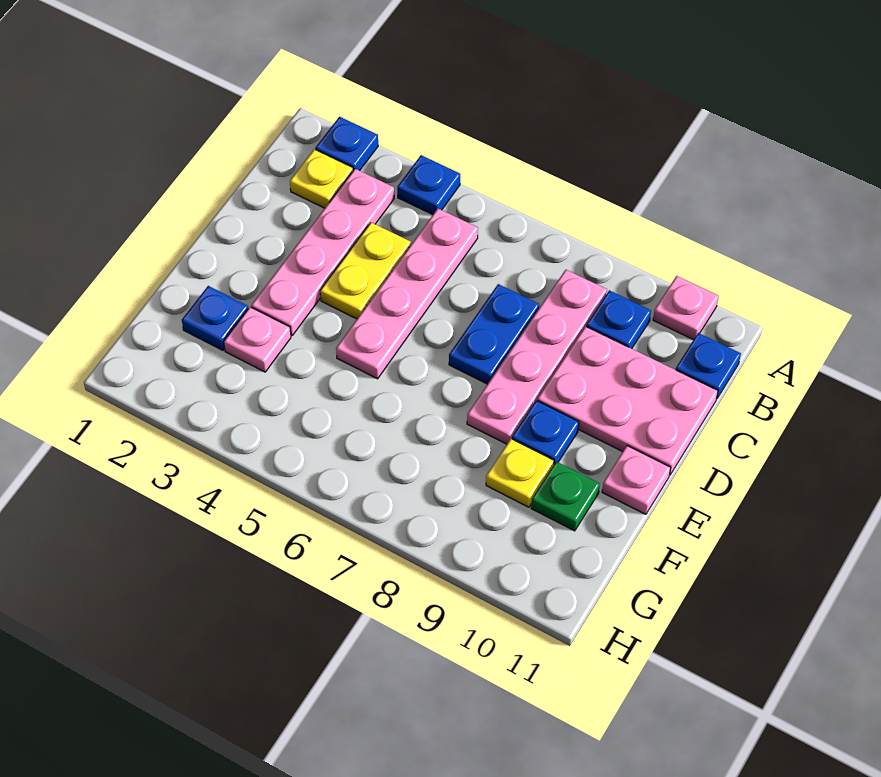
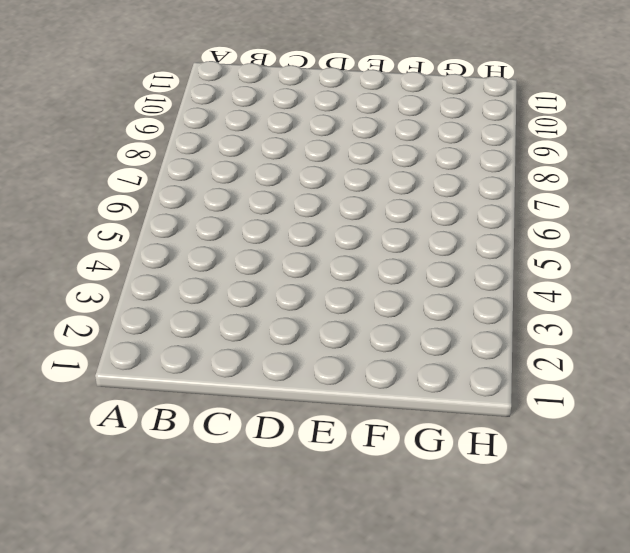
none -> blue 1x1 plate [315,117,378,171]
none -> blue 1x1 plate [397,155,460,215]
none -> pink 1x1 plate [653,276,719,340]

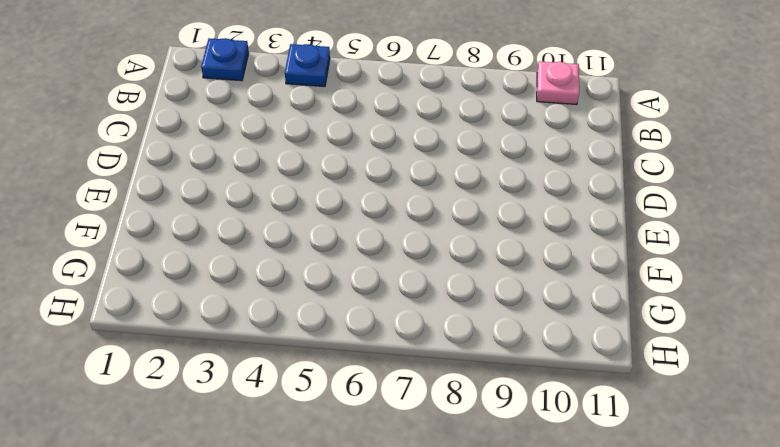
none -> yellow 1x1 plate [290,149,353,208]
none -> pink 1x4 plate [251,169,394,335]
none -> pink 1x4 plate [336,209,478,379]

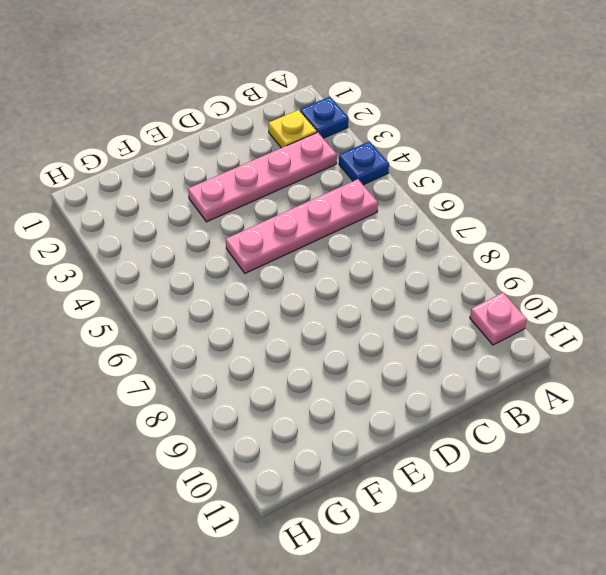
none -> pink 1x4 plate [467,270,607,444]
none -> blue 1x1 plate [586,290,651,349]
none -> blue 1x1 plate [676,333,741,399]

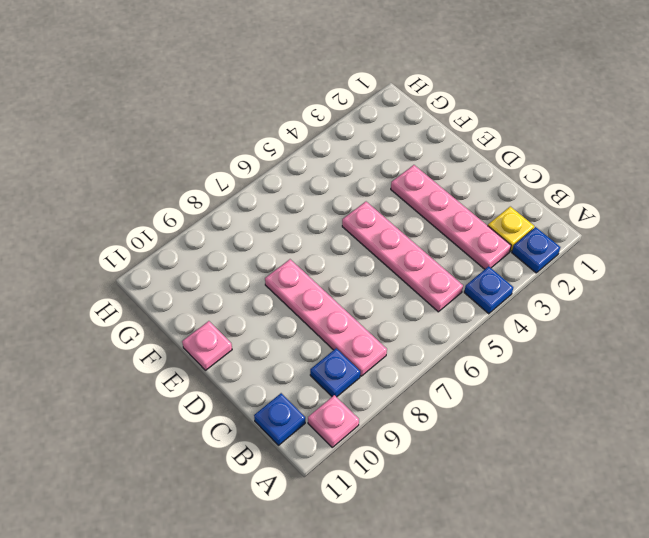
none -> yellow 1x2 plate [320,223,411,319]
none -> blue 1x2 plate [449,284,539,384]
none -> pink 2x3 plate [537,326,718,475]

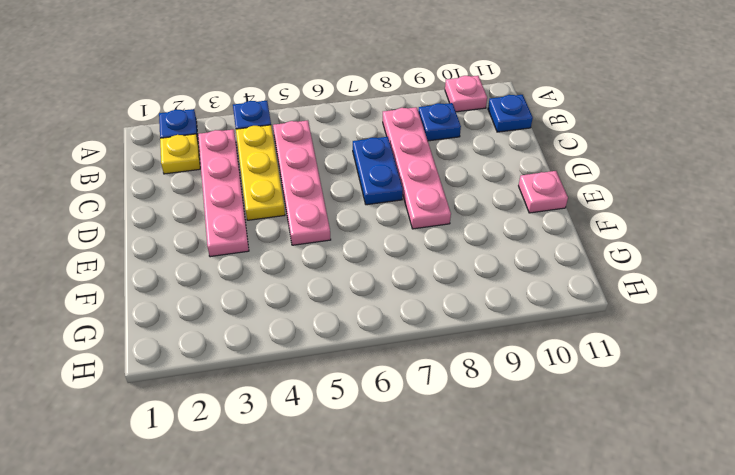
yellow 1x3 plate [236,125,285,220] -> yellow 1x2 plate [320,223,411,319]
none -> pink 2x3 plate [537,326,718,475]
none -> blue 1x1 plate [512,400,579,464]
none -> blue 1x1 plate [182,286,248,350]

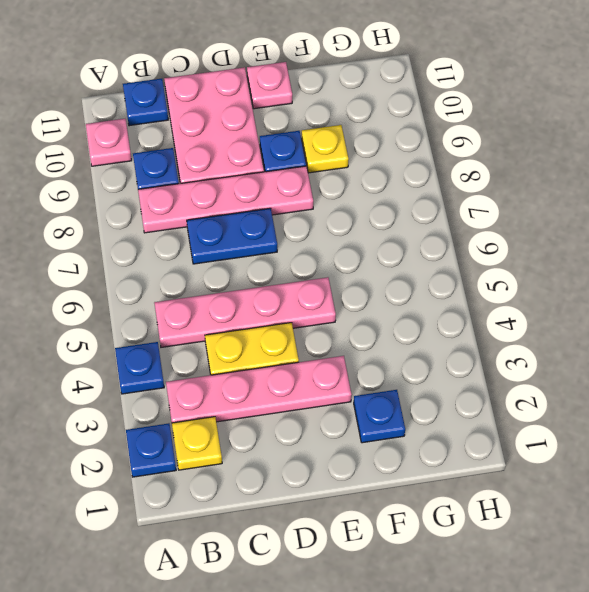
none -> pink 1x1 plate [224,307,291,372]
none -> green 1x1 plate [531,462,600,531]

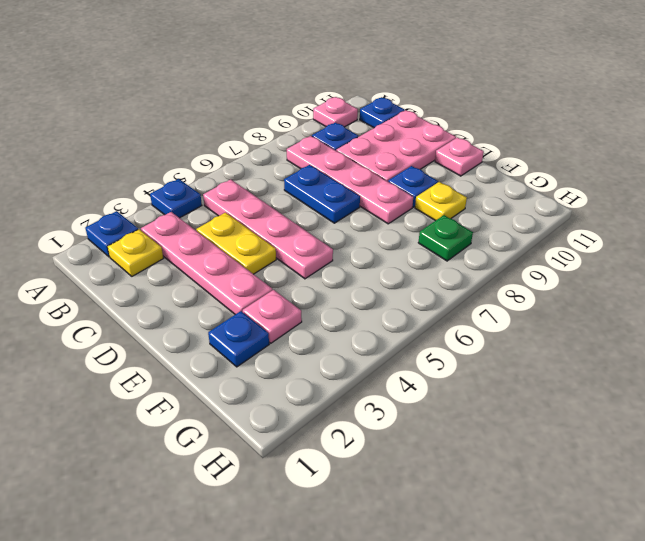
green 1x1 plate [418,215,473,261] -> green 1x1 plate moved to [531,462,600,531]

